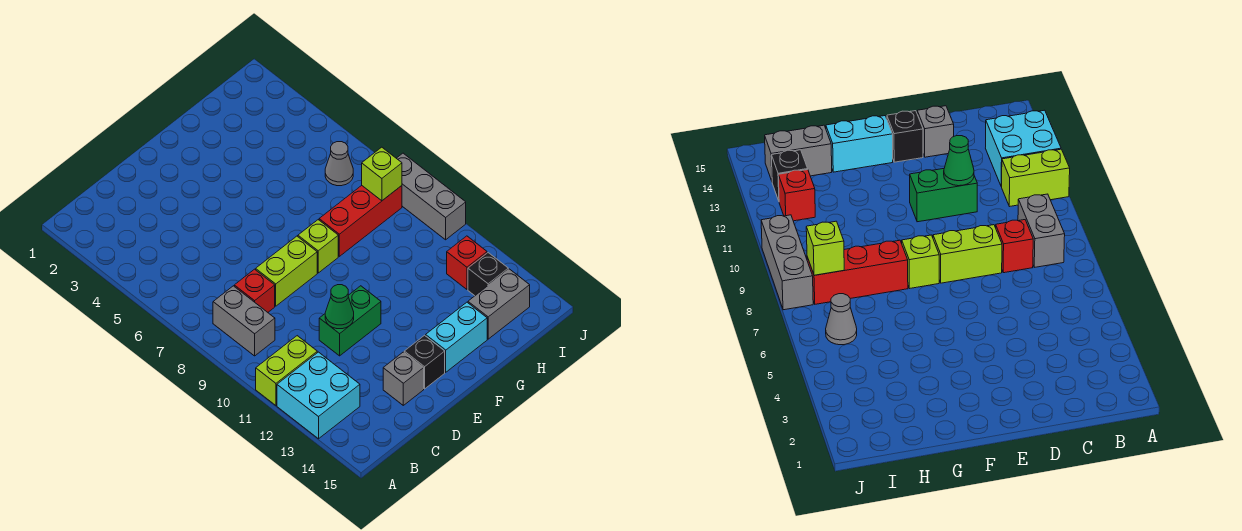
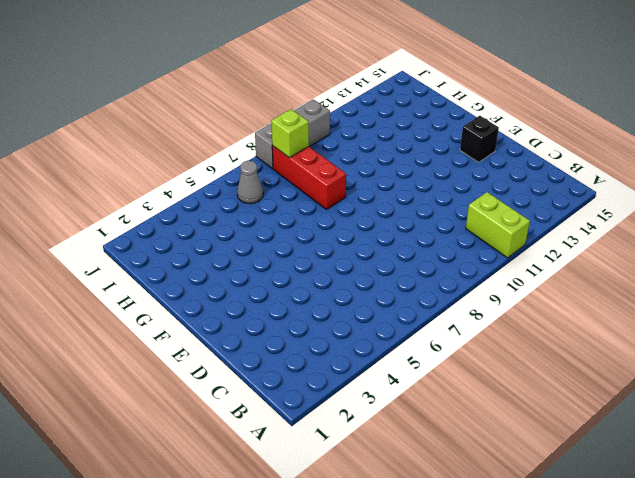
none -> cyan 2x2 brick [277,352,360,439]
none -> grey 1x2 brick [213,286,275,356]
none -> red 1x1 brick [234,269,275,312]

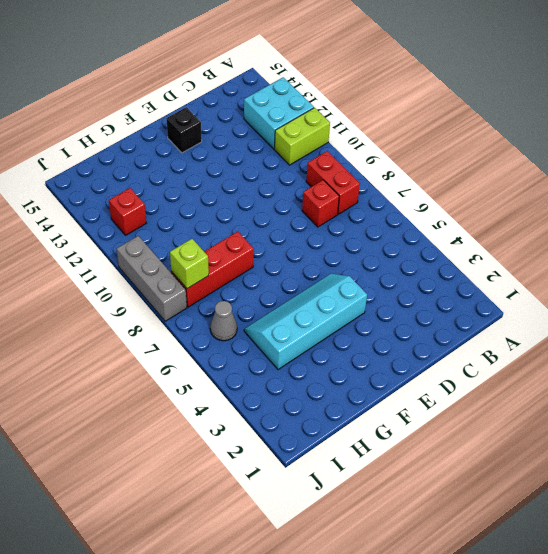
red 1x2 brick [306,151,360,214] -> grey 1x2 brick [213,286,275,356]
cyan 2x4 slope [244,274,367,370] -> none
none -> lime 1x2 brick [256,236,317,306]
none -> green 1x2 brick [319,286,381,356]
none -> grey 1x1 brick [383,352,424,405]

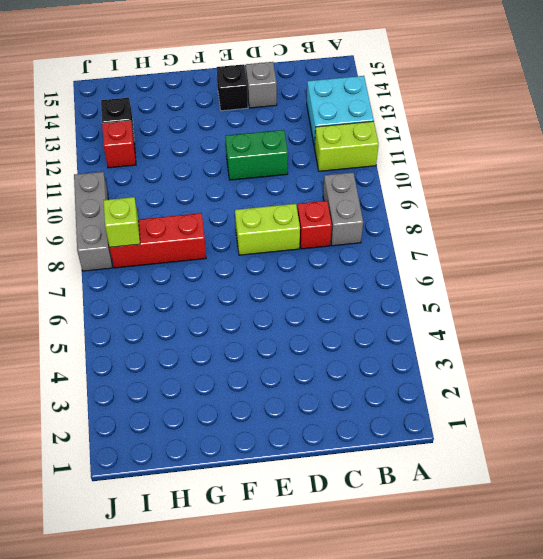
none -> lime 1x1 brick [298,220,338,273]
none -> cyan 1x2 brick [426,302,487,372]
none -> grey 1x2 brick [468,269,530,339]

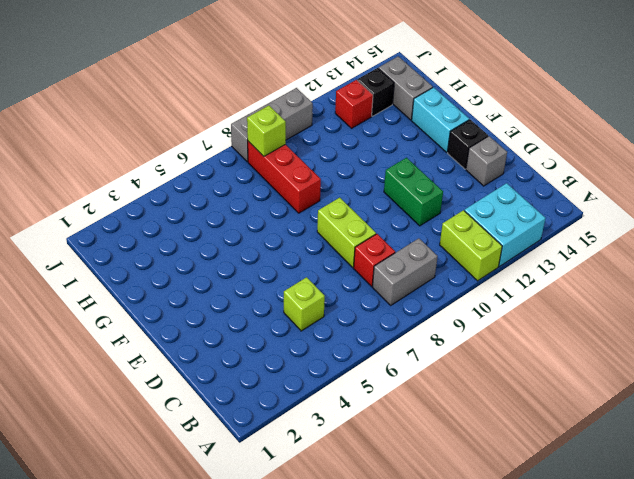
lime 1x1 brick [284,277,325,331] -> lime 1x1 brick moved to [298,220,338,273]
none -> grey 1x1 cone [325,142,353,186]
none -> green 1x1 cone [325,285,354,329]

